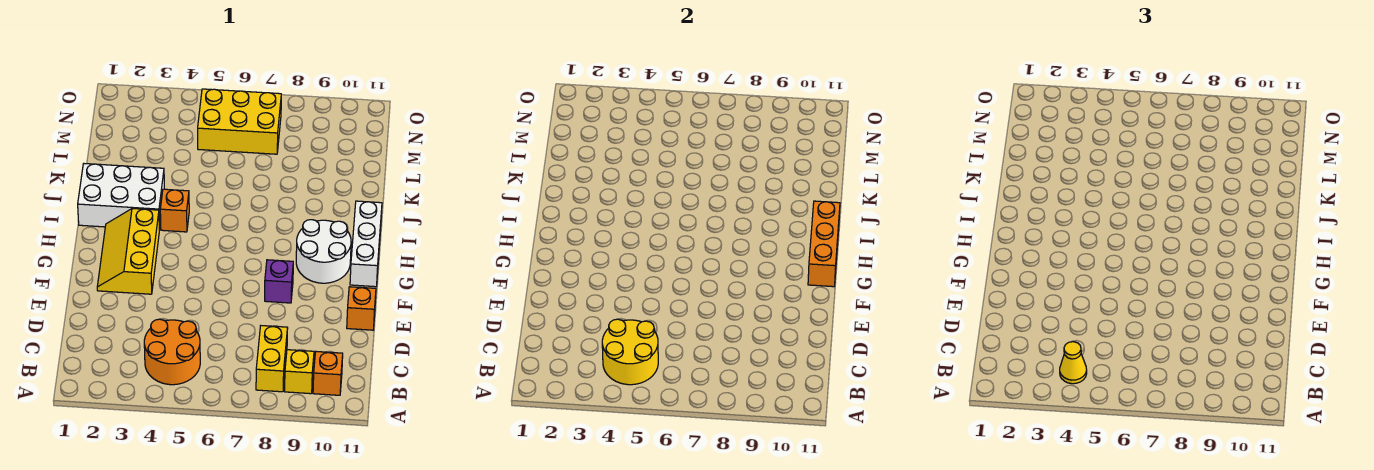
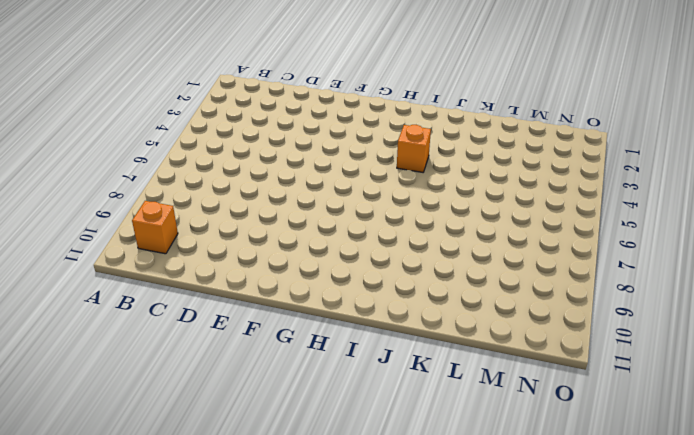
none -> orange 2x2 round brick [144,319,200,385]
none -> yellow 1x2 brick [256,326,288,392]
none -> yellow 1x1 brick [285,350,314,394]

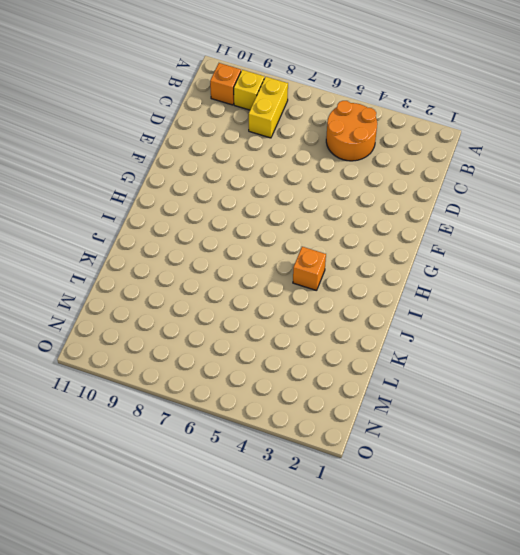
none -> orange 1x1 brick [347,287,376,330]
none -> yellow 2x3 slope [97,209,159,294]
none -> purple 1x1 brick [265,260,293,303]

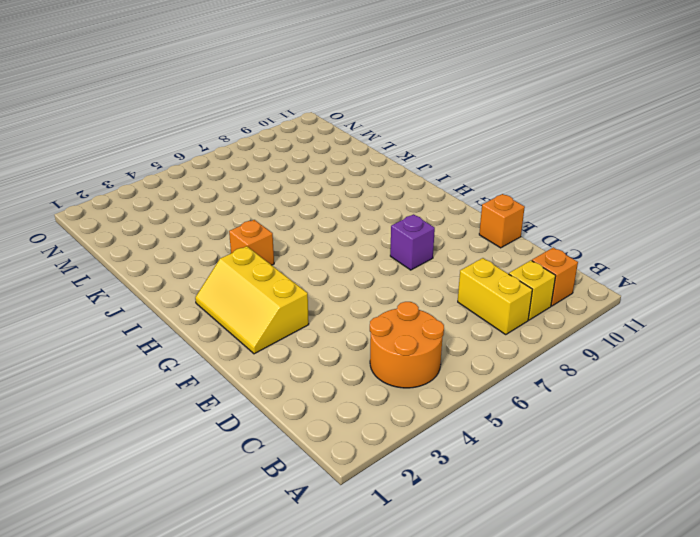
none -> white 2x2 round brick [296,220,351,283]
none -> white 1x3 brick [350,201,382,287]
none -> white 2x3 brick [78,164,164,230]

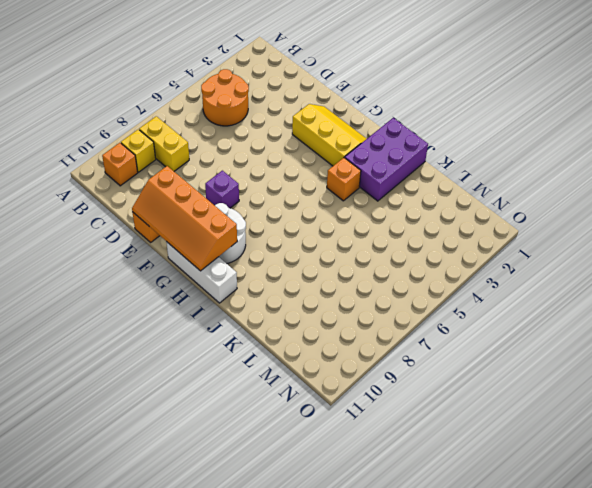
orange 2x4 slope [132,166,237,271] -> orange 1x3 brick [808,201,840,287]
purple 2x3 brick [345,118,428,201] -> white 2x3 brick [78,164,164,230]
none -> yellow 2x3 brick [198,89,281,154]
none -> yellow 2x2 round brick [602,319,658,385]
none -> yellow 1x1 cone [1060,342,1087,384]

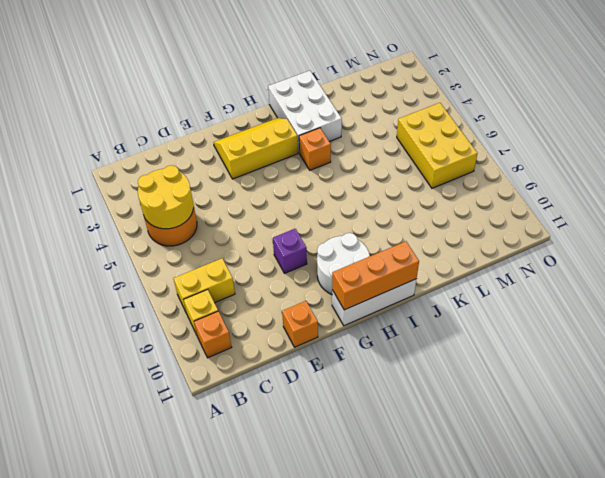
none -> yellow 1x1 cone [1060,342,1087,384]

